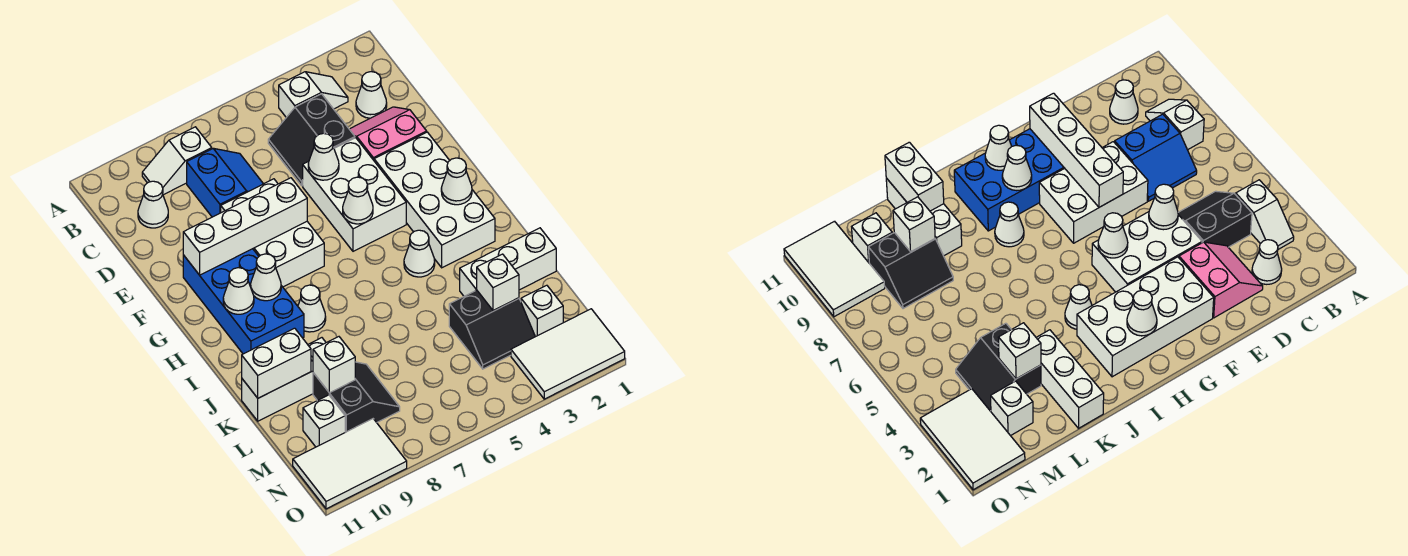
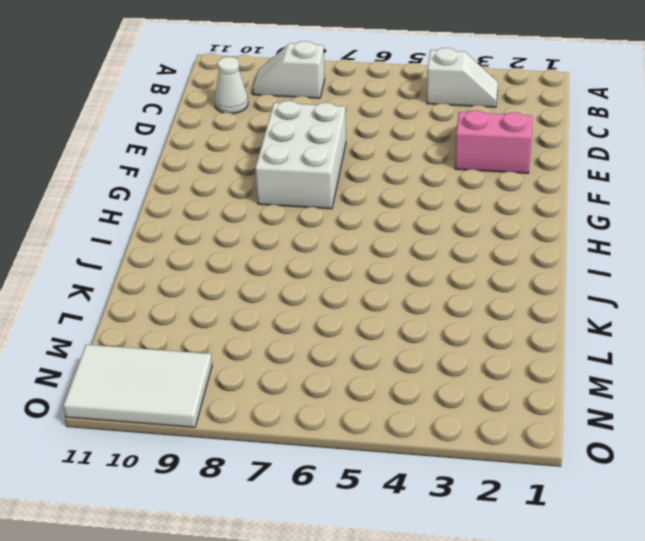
none -> white 1x1 cone [356,72,387,118]
none -> black 2x2 slope [268,94,355,186]
none -> blue 2x2 slope [187,148,263,217]
none -> white 2x3 brick [303,138,406,251]

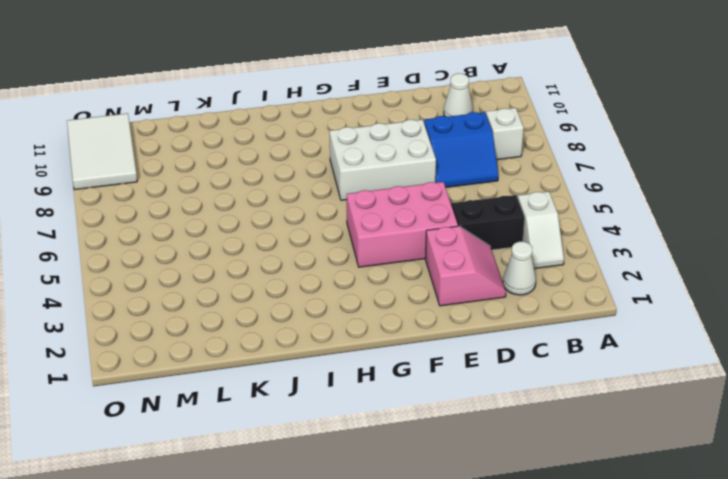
pink 2x3 brick [347,182,458,267] -> white 2x3 brick [303,138,406,251]
none -> white 2x4 brick [374,132,495,268]
none -> blue 2x4 brick [183,249,304,354]
none -> white 1x1 cone [404,230,435,277]
none -> white 1x1 cone [298,285,326,332]

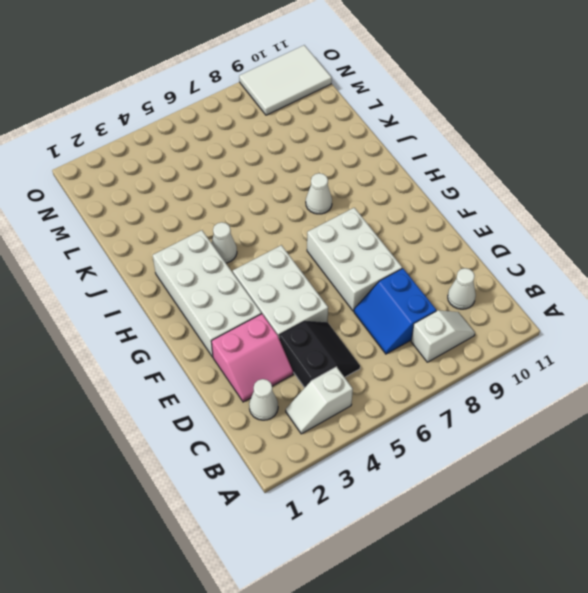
none -> blue 2x4 brick [183,249,304,354]
none -> white 1x3 brick [460,228,556,296]
none -> white 1x3 brick [242,338,326,421]
none -> black 2x2 slope [449,290,535,369]

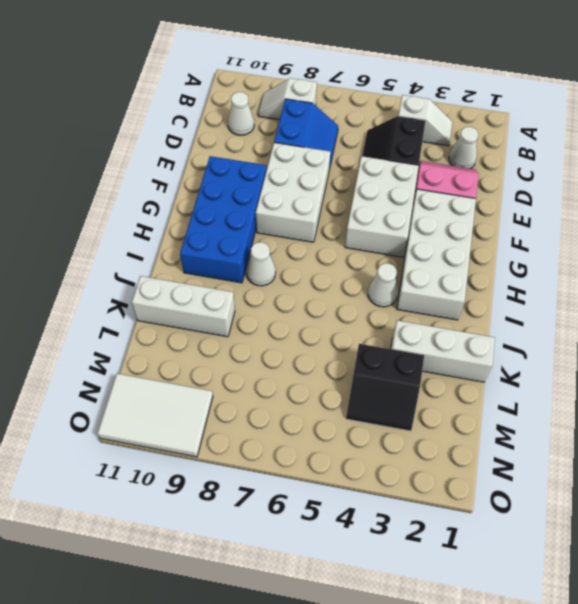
none -> black 2x2 slope [313,362,400,432]
none -> white 1x1 brick [521,285,563,337]
none -> white 1x1 brick [303,395,345,447]
none -> white 2x3 tile [511,309,625,399]

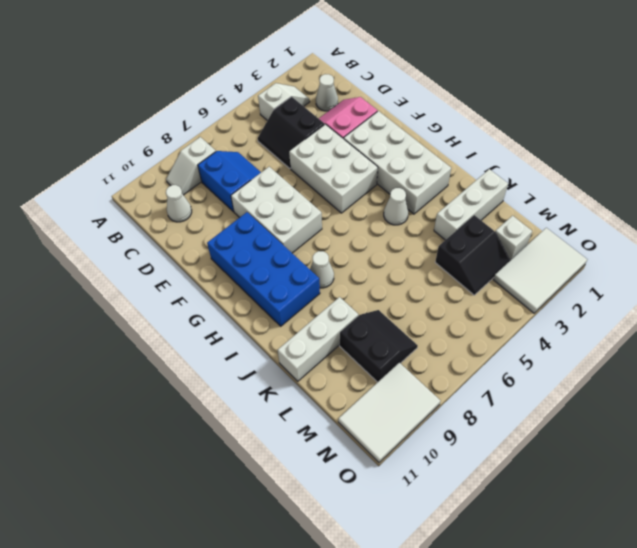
none -> white 1x1 brick [303,395,345,447]
none -> white 1x1 cone [308,133,339,180]
none -> white 1x4 brick [183,178,307,275]
none -> white 1x1 cone [343,177,373,224]

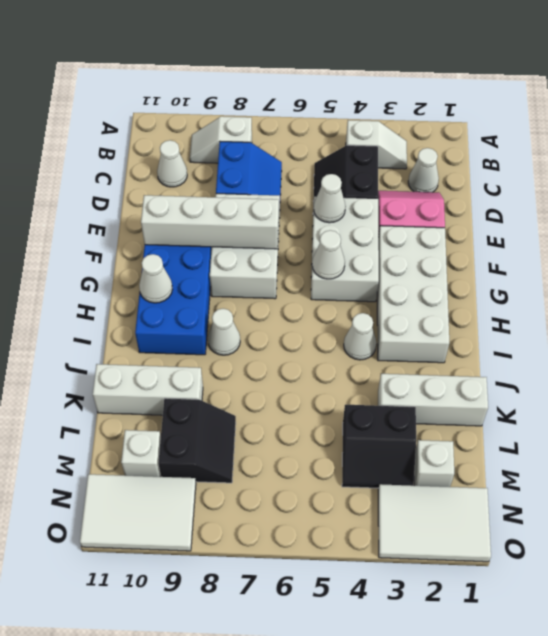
none -> white 1x1 cone [441,158,472,205]
none -> white 1x1 cone [251,254,281,301]
none -> white 1x2 brick [242,328,311,398]
none -> white 1x1 brick [477,254,519,310]

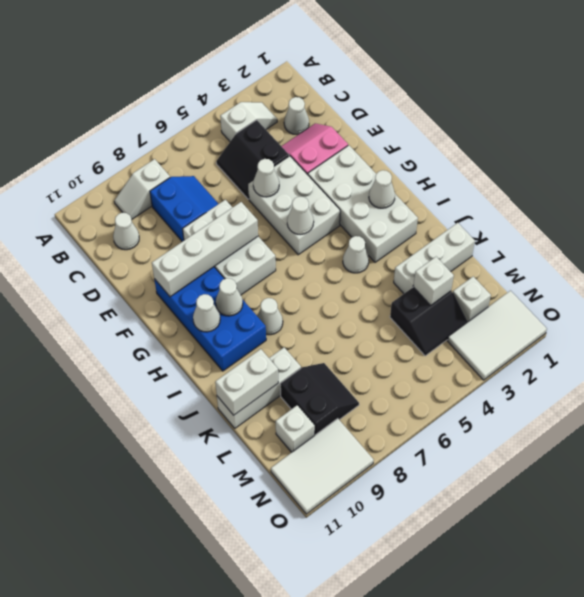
none -> white 1x1 brick [313,337,355,393]

